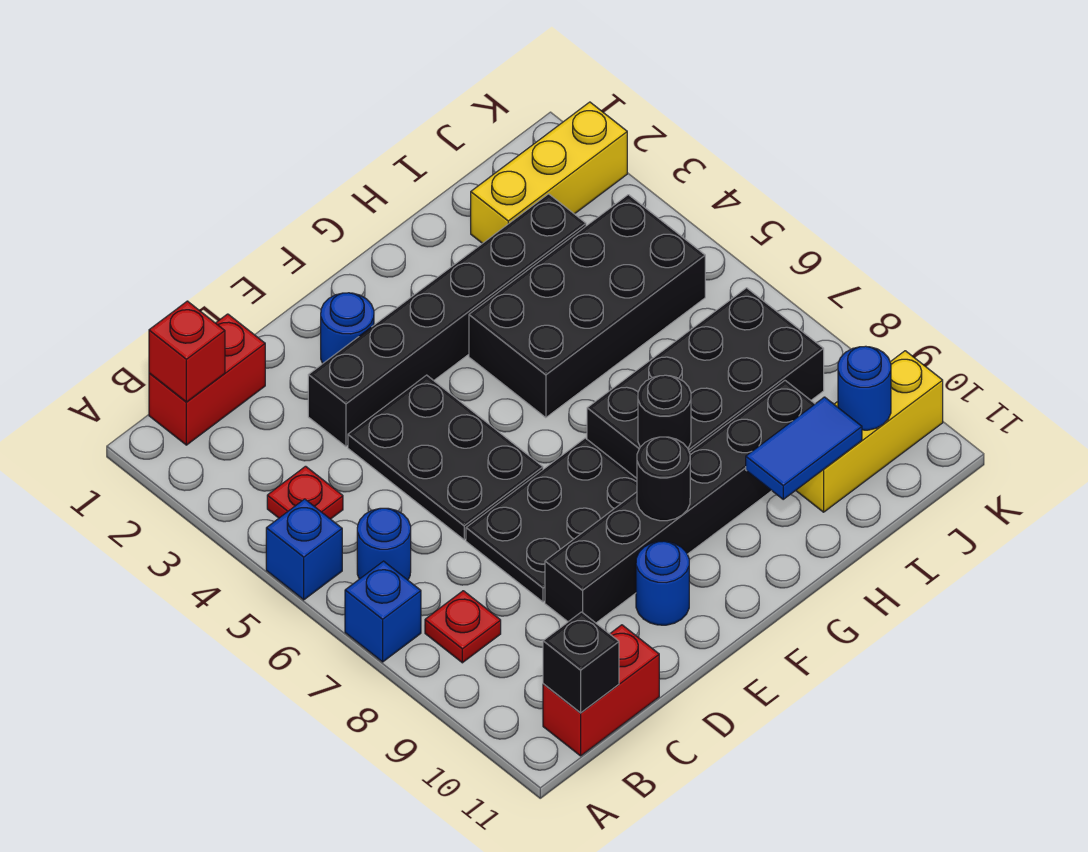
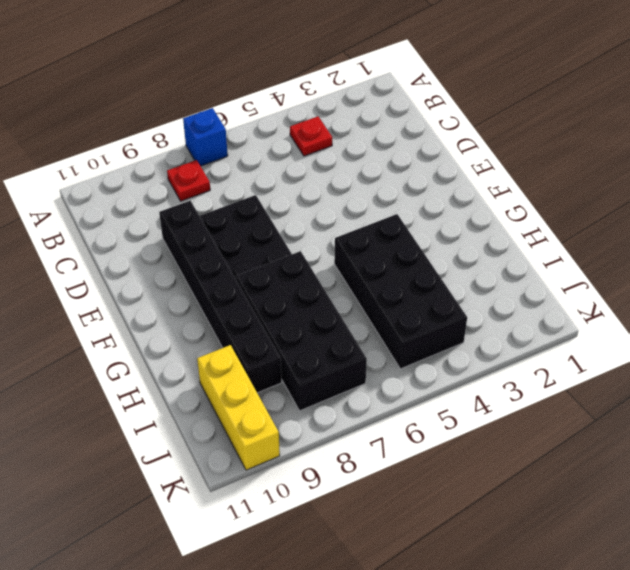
none -> blue 1x1 brick [266,499,342,600]
none -> red 1x2 brick [149,314,265,445]
none -> blue 1x1 round brick [357,508,411,580]

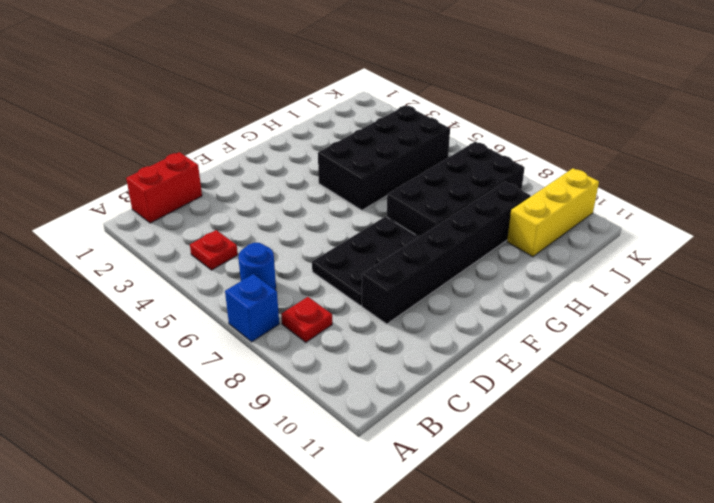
none -> blue 1x1 brick [266,499,342,600]
none -> red 1x2 brick [543,625,659,756]
none -> black 1x6 brick [308,194,586,446]

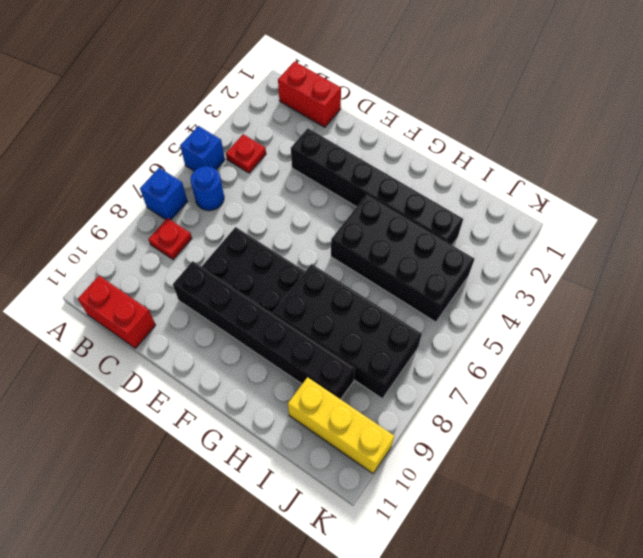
none -> black 2x3 plate [348,375,543,540]
none -> blue 1x1 round brick [321,293,374,363]
none -> blue 1x1 round brick [636,541,689,625]

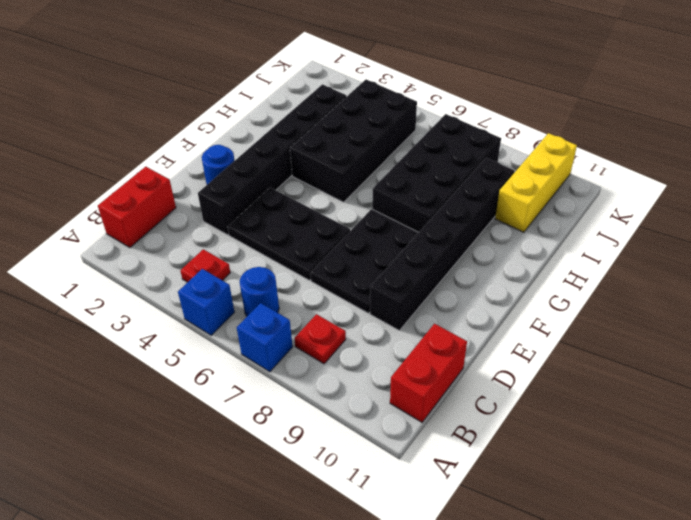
none -> blue 1x1 round brick [636,541,689,625]
none -> yellow 1x3 brick [471,102,627,243]
none -> red 1x1 brick [149,301,225,402]

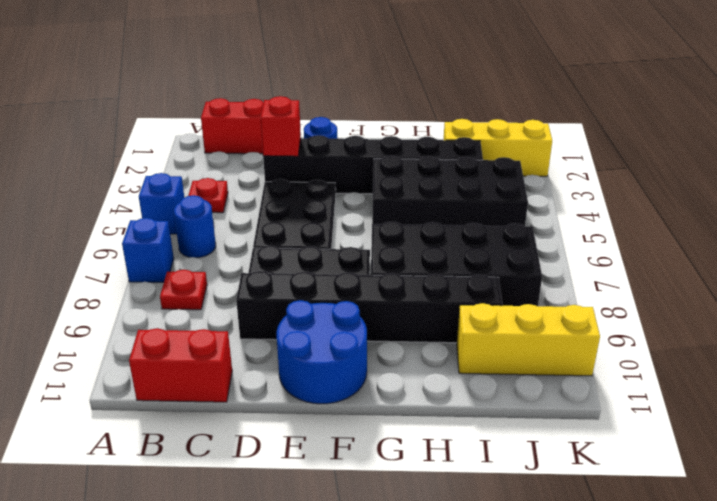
red 1x1 brick [261,96,301,156] -> red 1x1 brick moved to [149,301,225,402]
blue 2x2 round brick [277,300,367,404] -> blue 1x1 round brick [636,541,689,625]
none -> black 1x1 brick [543,612,619,713]
none -> black 1x1 round brick [637,437,690,521]
none -> black 1x1 round brick [638,375,691,448]

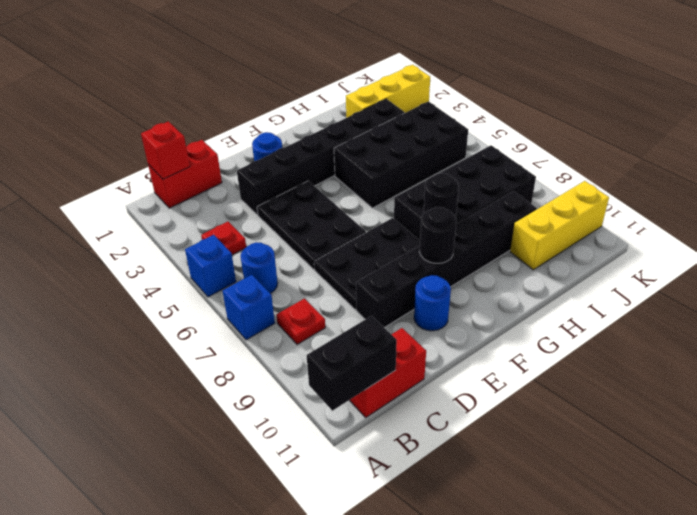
black 1x2 brick [307,316,397,411] -> black 1x1 brick [543,612,619,713]
none -> blue 1x2 tile [746,397,862,499]
none -> blue 1x1 round brick [838,346,891,430]

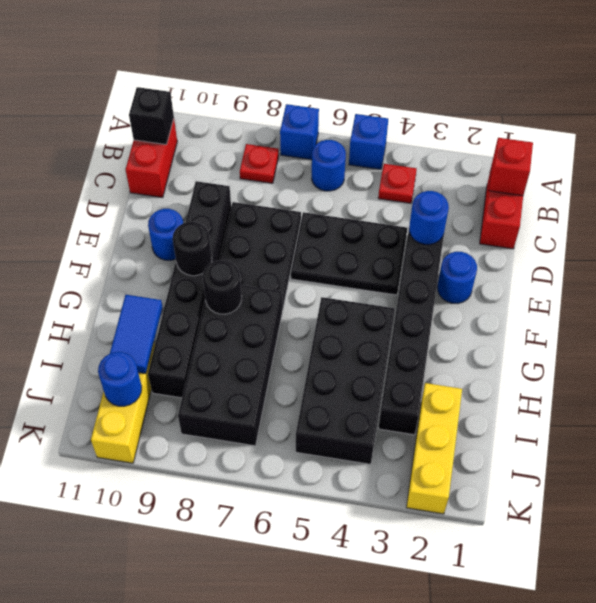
blue 1x1 round brick [409,191,449,245] -> none

